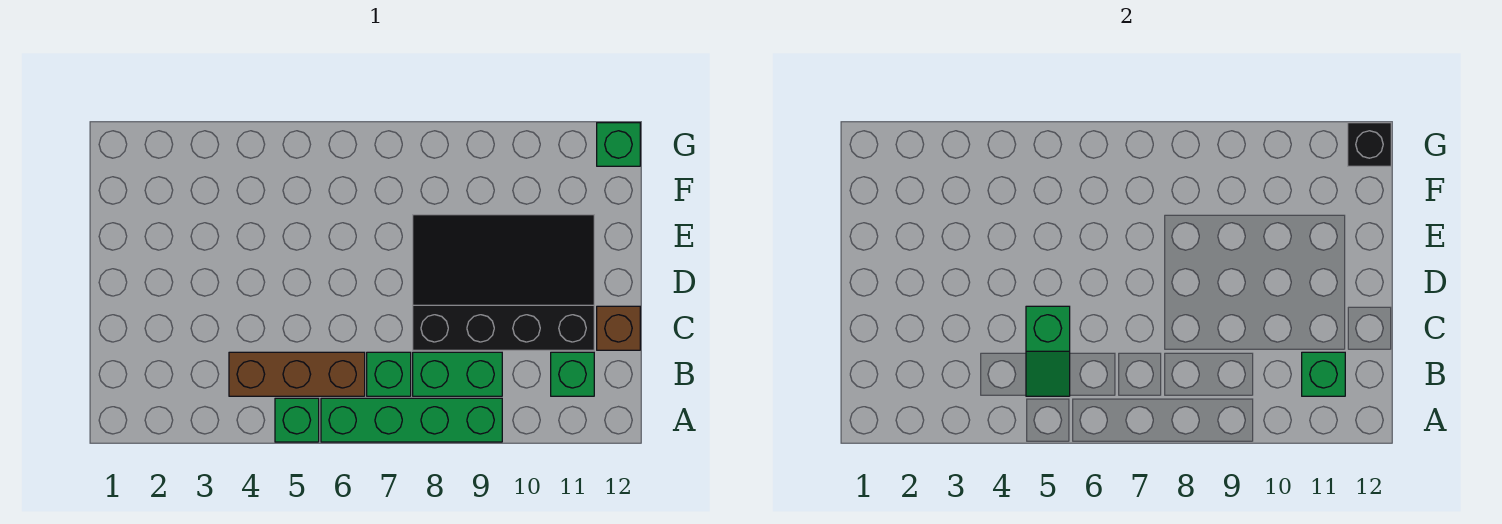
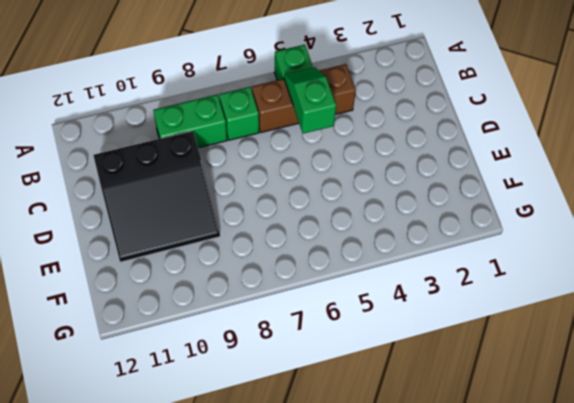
black 3x3 slope [93,131,220,262] -> black 3x4 slope [413,215,594,350]
none -> green 1x4 brick [321,398,502,442]
none -> green 1x1 brick [551,352,594,396]
none -> brown 1x1 brick [597,306,640,350]

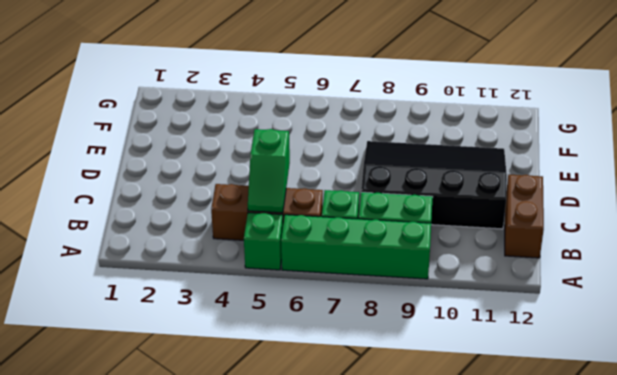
brown 1x2 brick [505,175,544,258] -> brown 1x1 brick [597,306,640,350]
none -> green 1x1 brick [551,352,594,396]
none -> green 1x1 brick [597,123,640,166]
none -> green 1x1 brick [1302,352,1345,396]

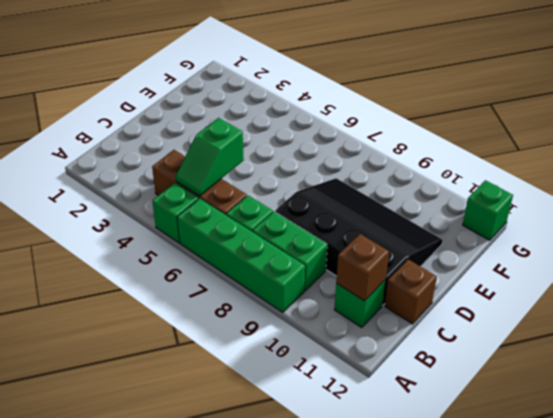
brown 1x1 brick [336,234,389,301] -> green 1x1 brick [1302,352,1345,396]
none -> black 1x1 brick [1348,123,1391,166]

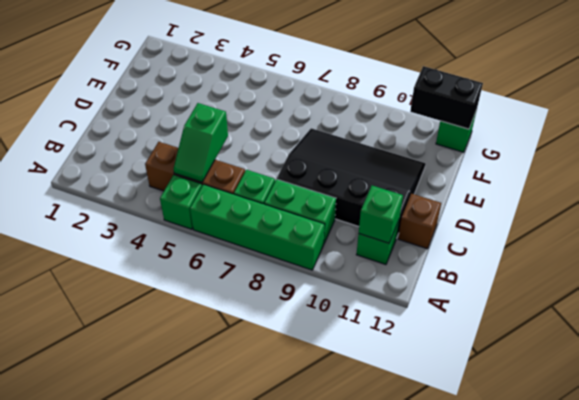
black 1x2 brick [410,66,483,129] -> black 1x1 brick [1348,123,1391,166]

